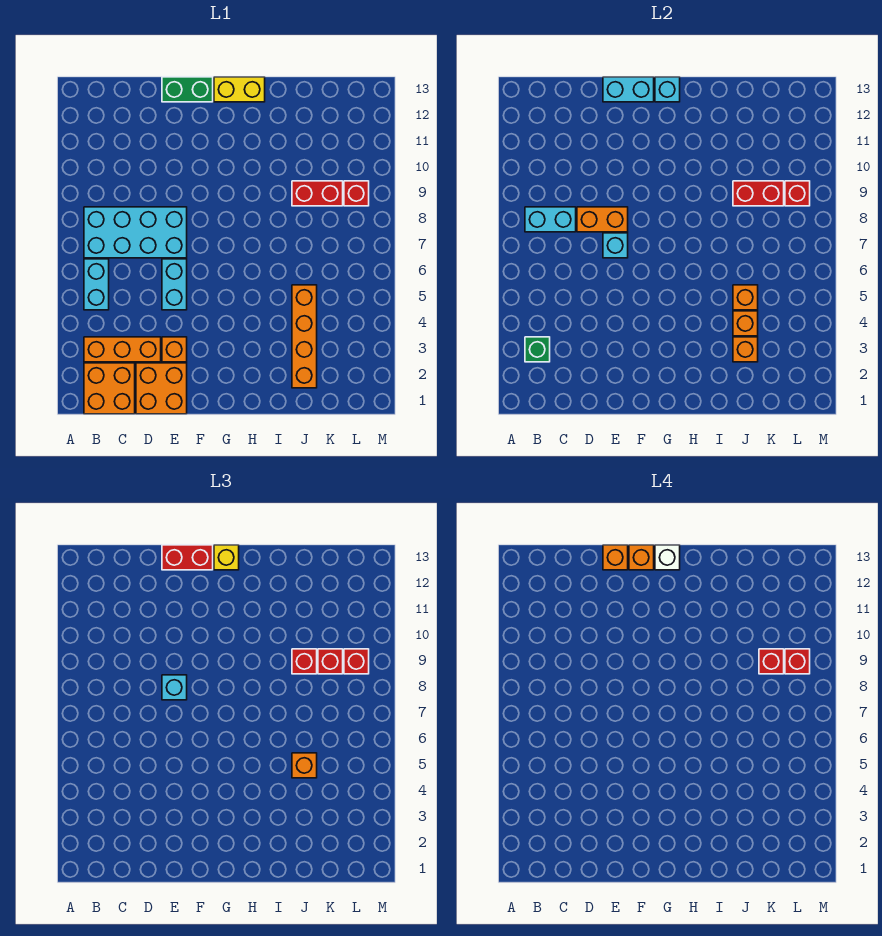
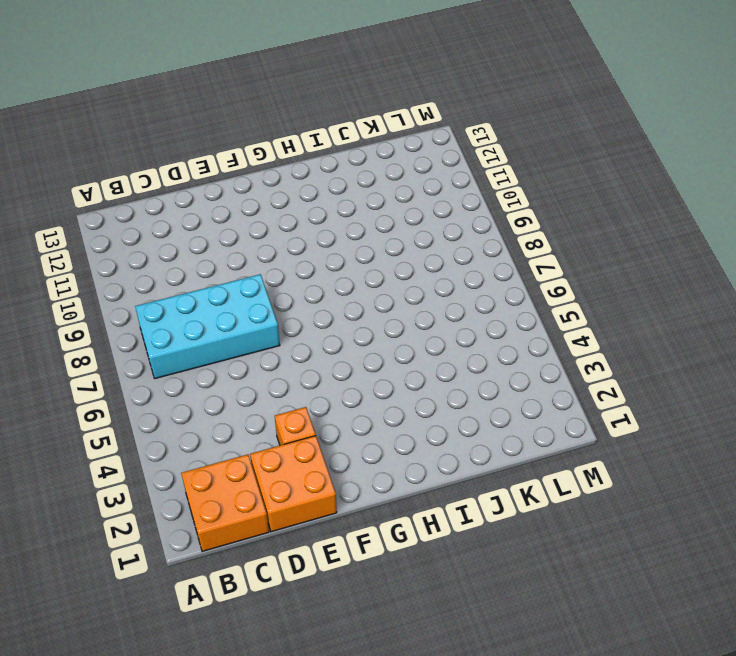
none -> orange 1x3 brick [84,337,161,362]
none -> cyan 1x2 brick [84,259,109,310]
none -> cyan 1x2 brick [162,259,187,310]
none -> green 1x2 brick [162,77,213,102]

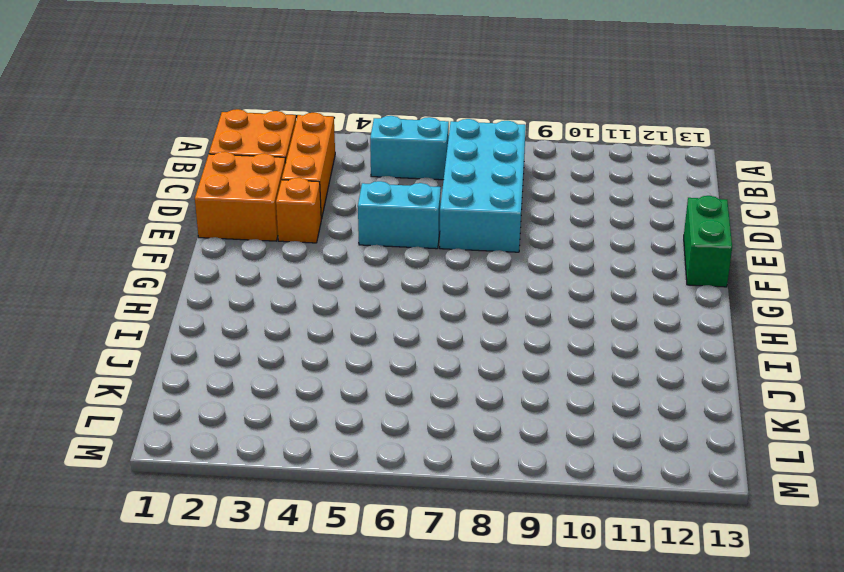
none -> yellow 1x2 brick [214,77,265,102]
none -> orange 1x4 brick [292,285,317,388]
none -> red 1x2 brick [292,181,343,206]
none -> red 1x1 brick [344,181,369,206]

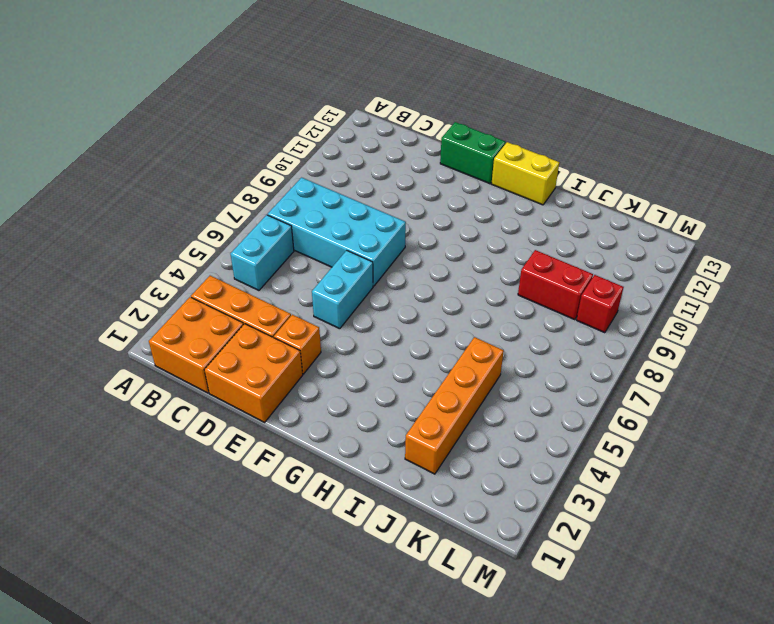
none -> green 1x1 brick [525,337,550,362]
none -> cyan 1x2 brick [525,207,576,232]
none -> orange 1x2 brick [577,207,628,232]
none -> cyan 1x1 brick [603,233,628,258]

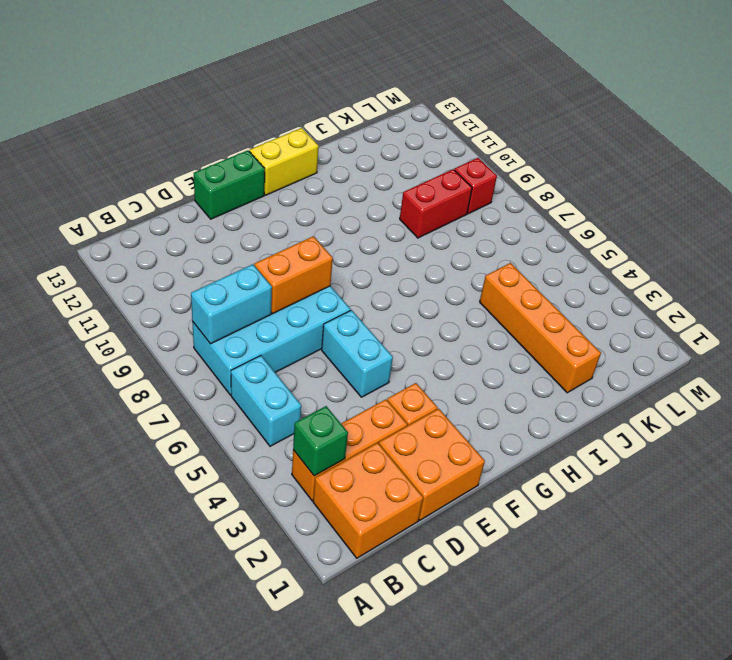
none -> cyan 1x1 brick [603,233,628,258]
none -> cyan 1x2 brick [603,77,654,102]
none -> cyan 1x1 brick [655,77,680,102]
none -> orange 1x1 brick [733,337,758,362]

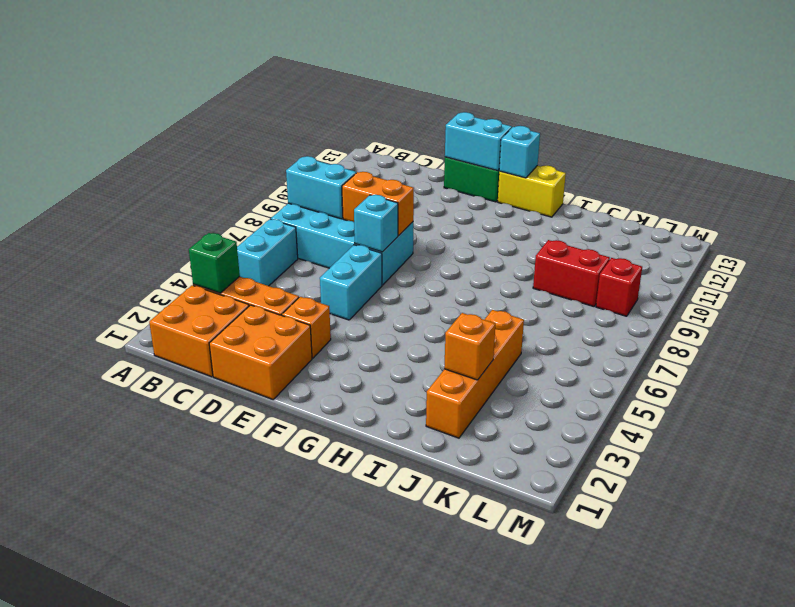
none -> orange 1x1 brick [733,311,758,336]
none -> orange 1x1 brick [733,285,758,310]
none -> red 1x2 brick [733,181,784,206]
none -> red 1x1 brick [785,181,810,206]

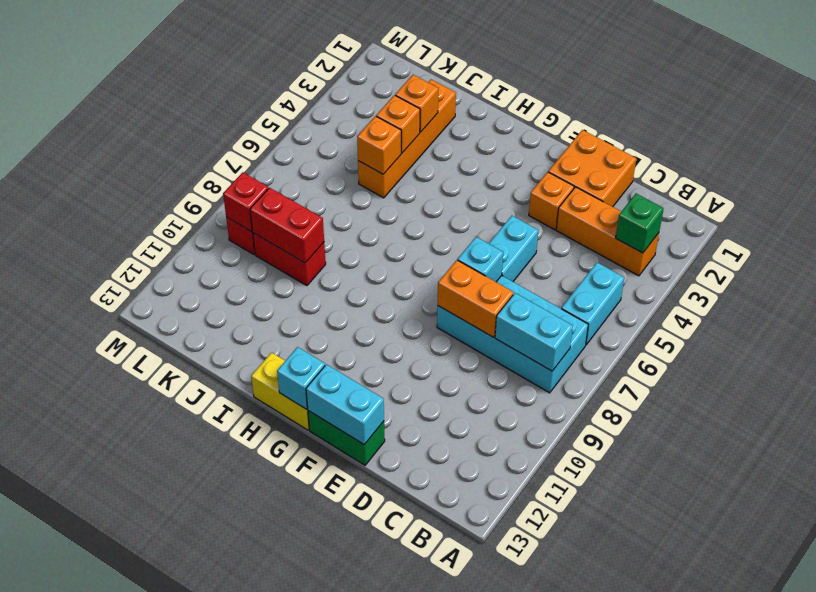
none -> orange 2x2 brick [84,363,135,414]
none -> cyan 1x1 brick [162,675,187,700]
none -> red 1x2 brick [162,545,213,570]
none -> yellow 1x1 brick [214,545,239,570]

